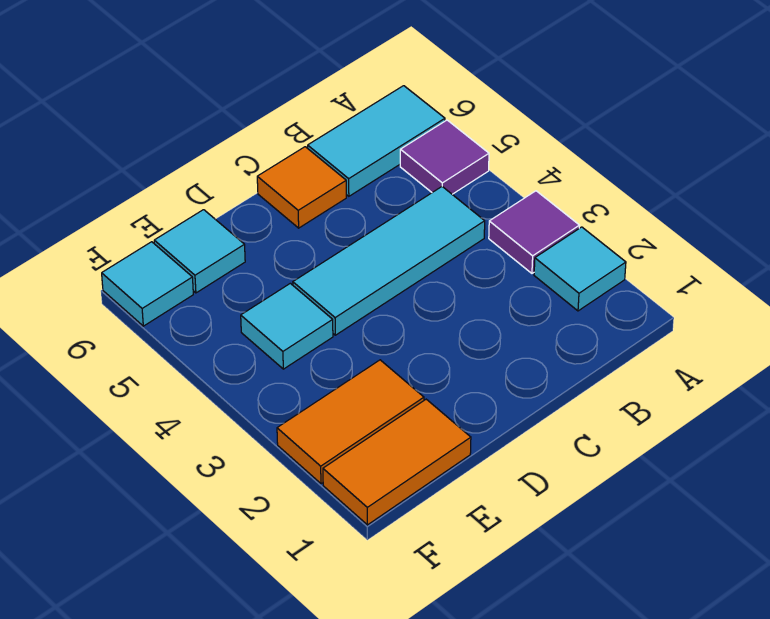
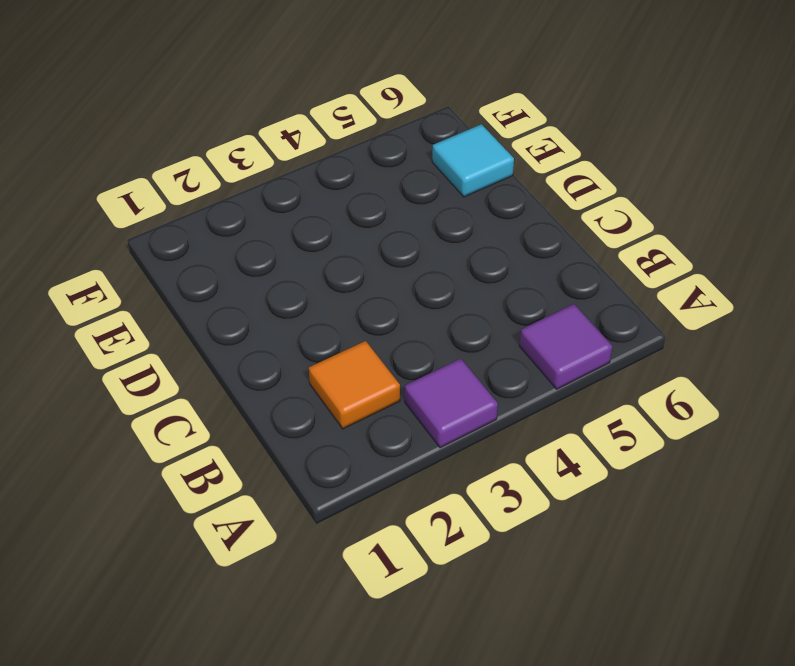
orange 1x1 tile [309,341,400,429] -> orange 1x1 tile moved to [257,147,346,228]
none -> cyan 1x1 tile [534,227,626,311]
none -> cyan 1x2 tile [308,86,445,196]

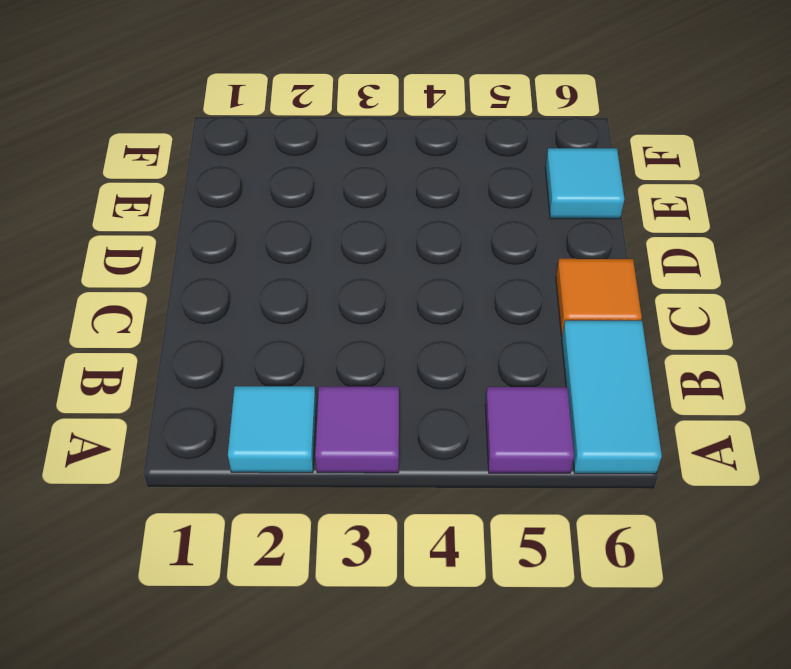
none -> cyan 1x3 tile [293,187,485,335]
none -> orange 1x2 tile [323,399,471,525]

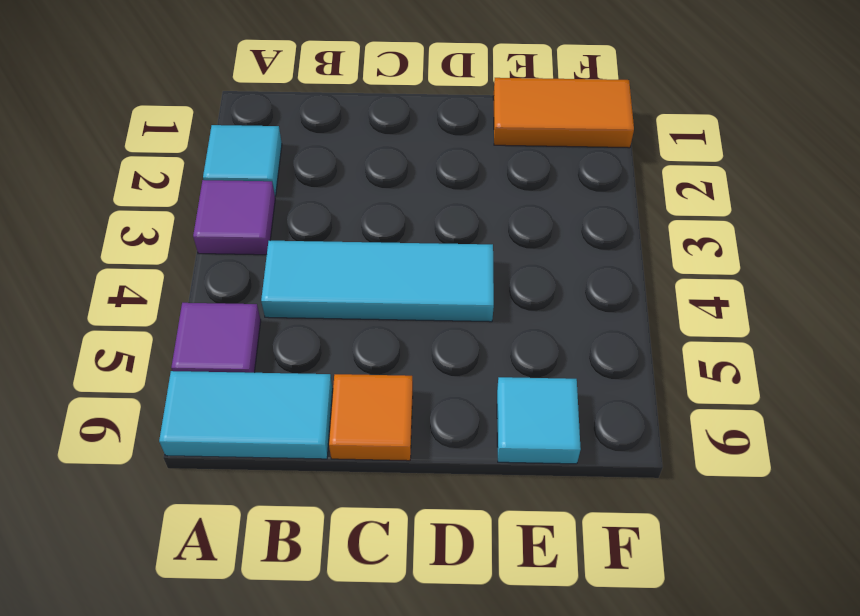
none -> orange 1x2 tile [277,360,424,484]
none -> cyan 1x1 tile [241,283,333,369]

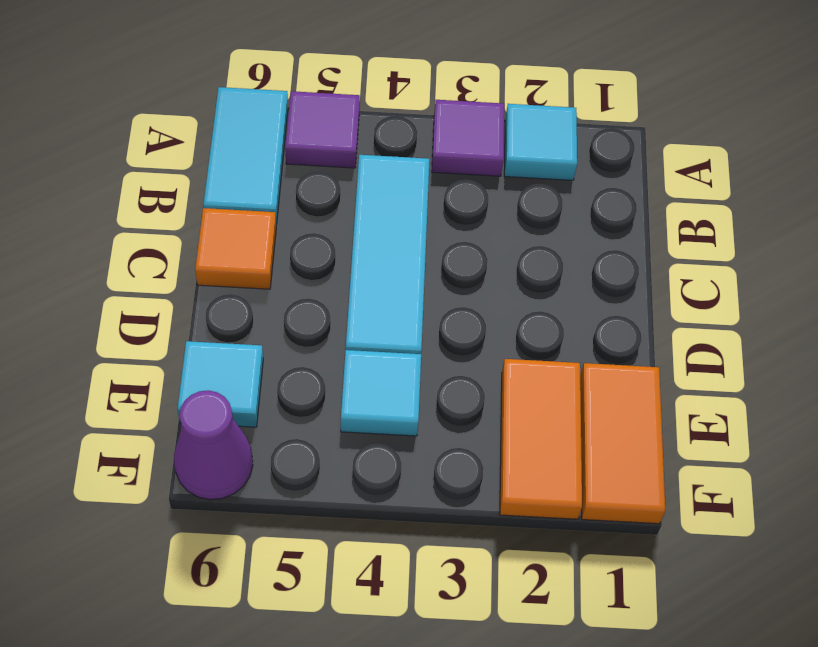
purple 1x1 cone [174,390,253,500] -> cyan 1x1 tile [102,242,193,326]

